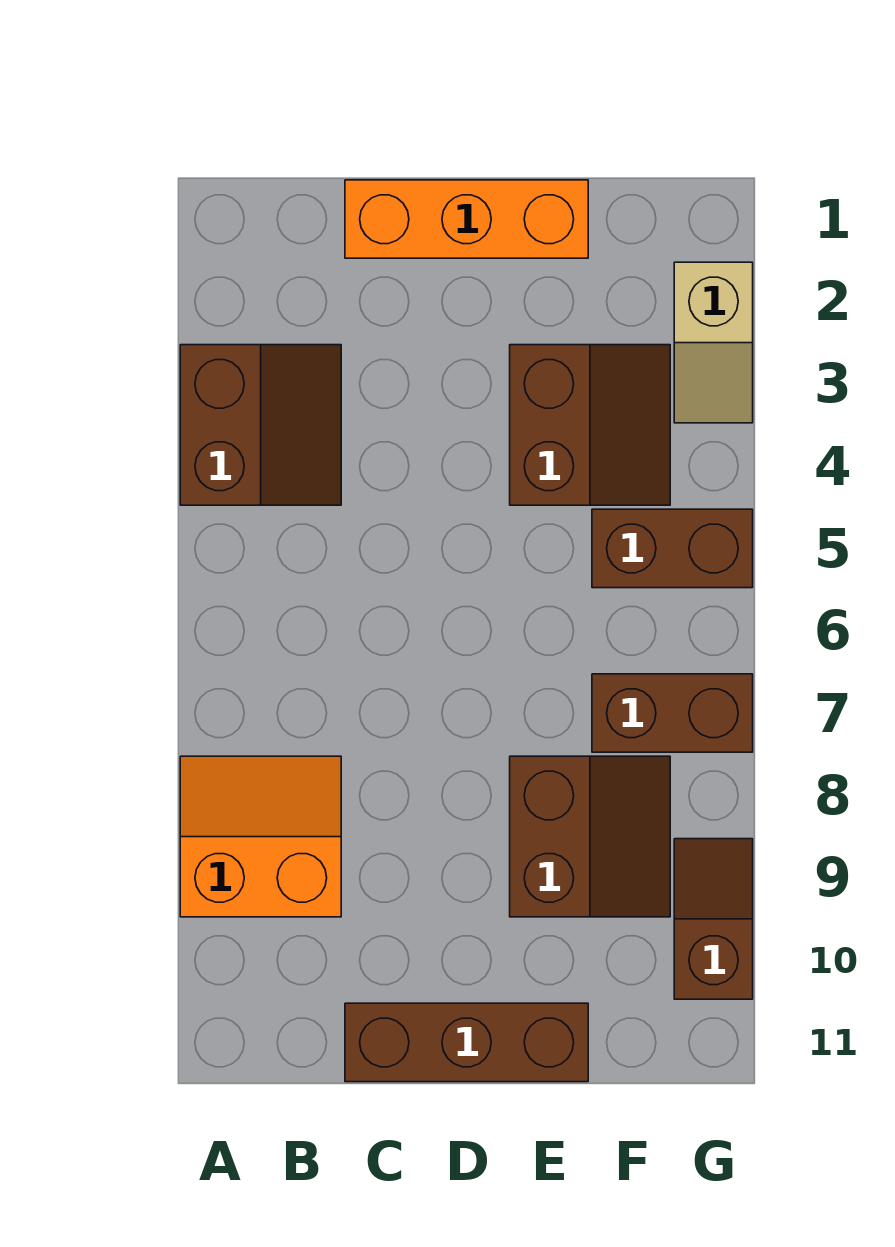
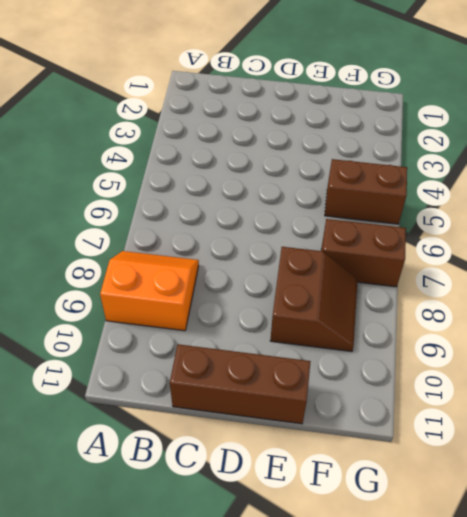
none -> brown 2x2 slope [180,345,341,505]
none -> orange 1x3 brick [345,180,588,258]

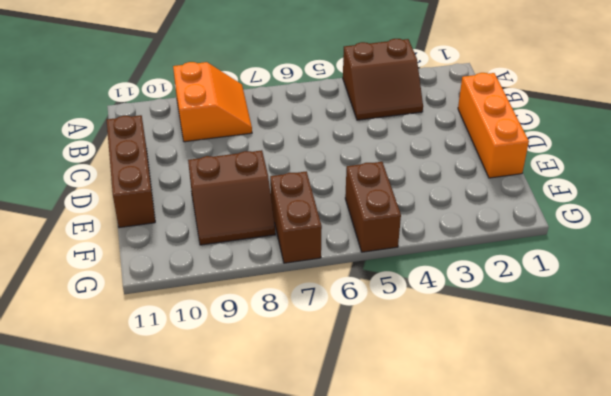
none -> brown 2x2 slope [510,345,670,505]
none -> tan 1x2 slope [674,262,753,423]

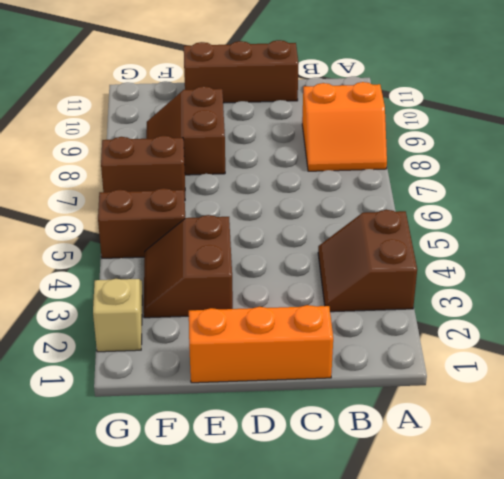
none -> brown 1x2 slope [674,839,753,999]

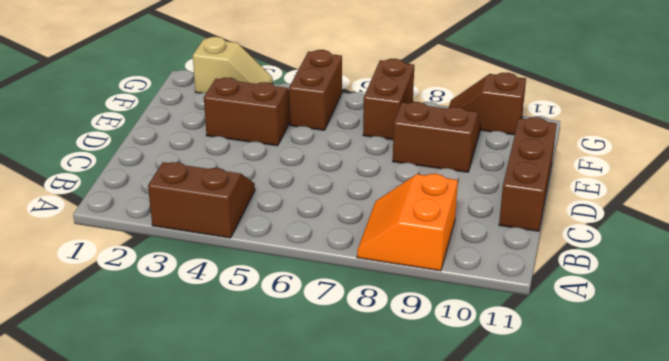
none -> orange 1x3 brick [345,180,588,258]

